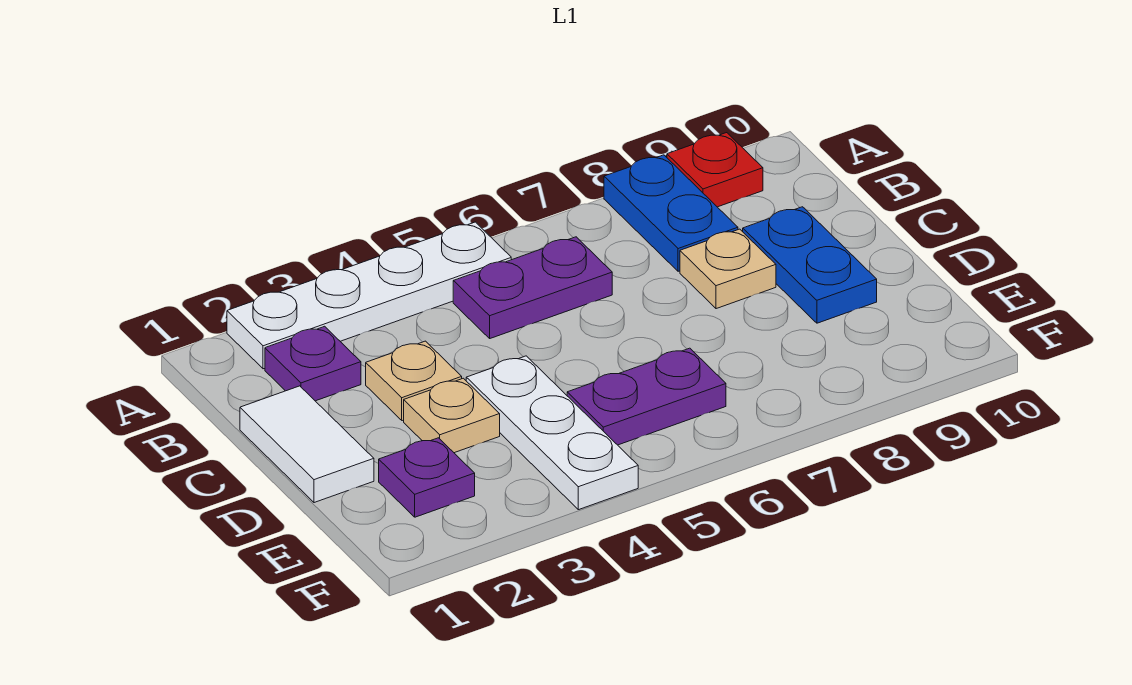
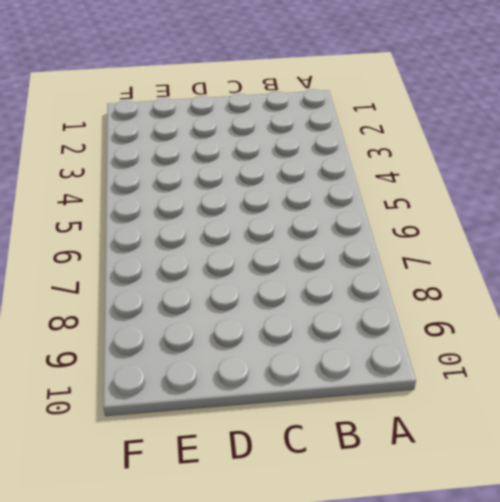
none -> white 1x4 plate [227,222,511,369]
none -> blue 1x2 plate [604,155,738,271]
none -> red 1x1 plate [667,133,763,207]

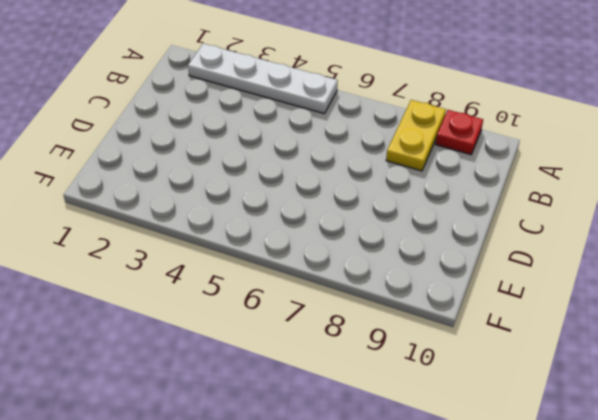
yellow 1x2 plate [386,100,446,171] -> blue 1x2 plate [604,155,738,271]
none -> purple 1x1 plate [265,326,361,401]
none -> purple 1x2 plate [453,237,612,338]
none -> white 1x2 tile [240,386,374,503]

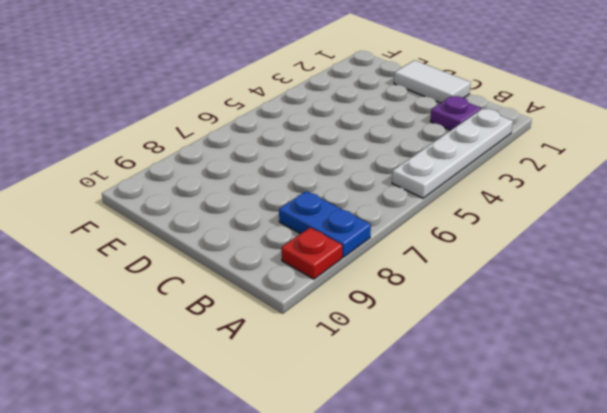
none -> purple 1x2 plate [453,237,612,338]
none -> tan 1x1 plate [366,341,462,421]
none -> tan 1x1 plate [680,229,776,309]

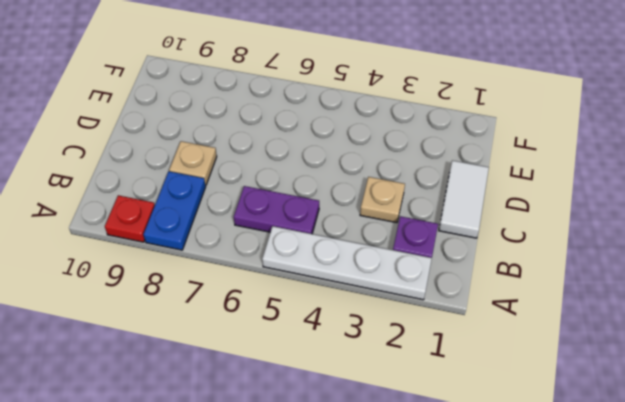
none -> blue 1x2 plate [743,207,877,323]
none -> tan 1x1 plate [404,378,500,453]
none -> white 1x3 plate [466,356,638,510]

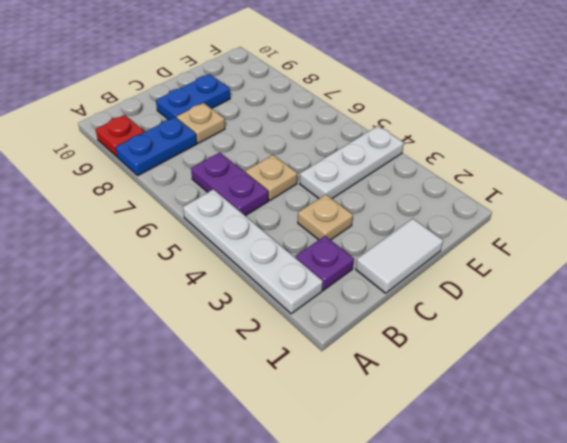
tan 1x1 plate [245,155,297,200] -> tan 1x1 plate moved to [404,378,500,453]
none -> purple 1x1 plate [379,438,475,517]
none -> purple 1x2 plate [567,348,726,445]

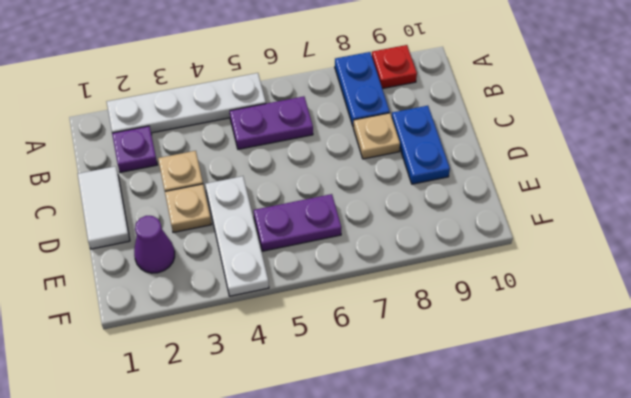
purple 1x1 cone [134,216,175,273] -> purple 1x1 plate [379,438,475,517]

